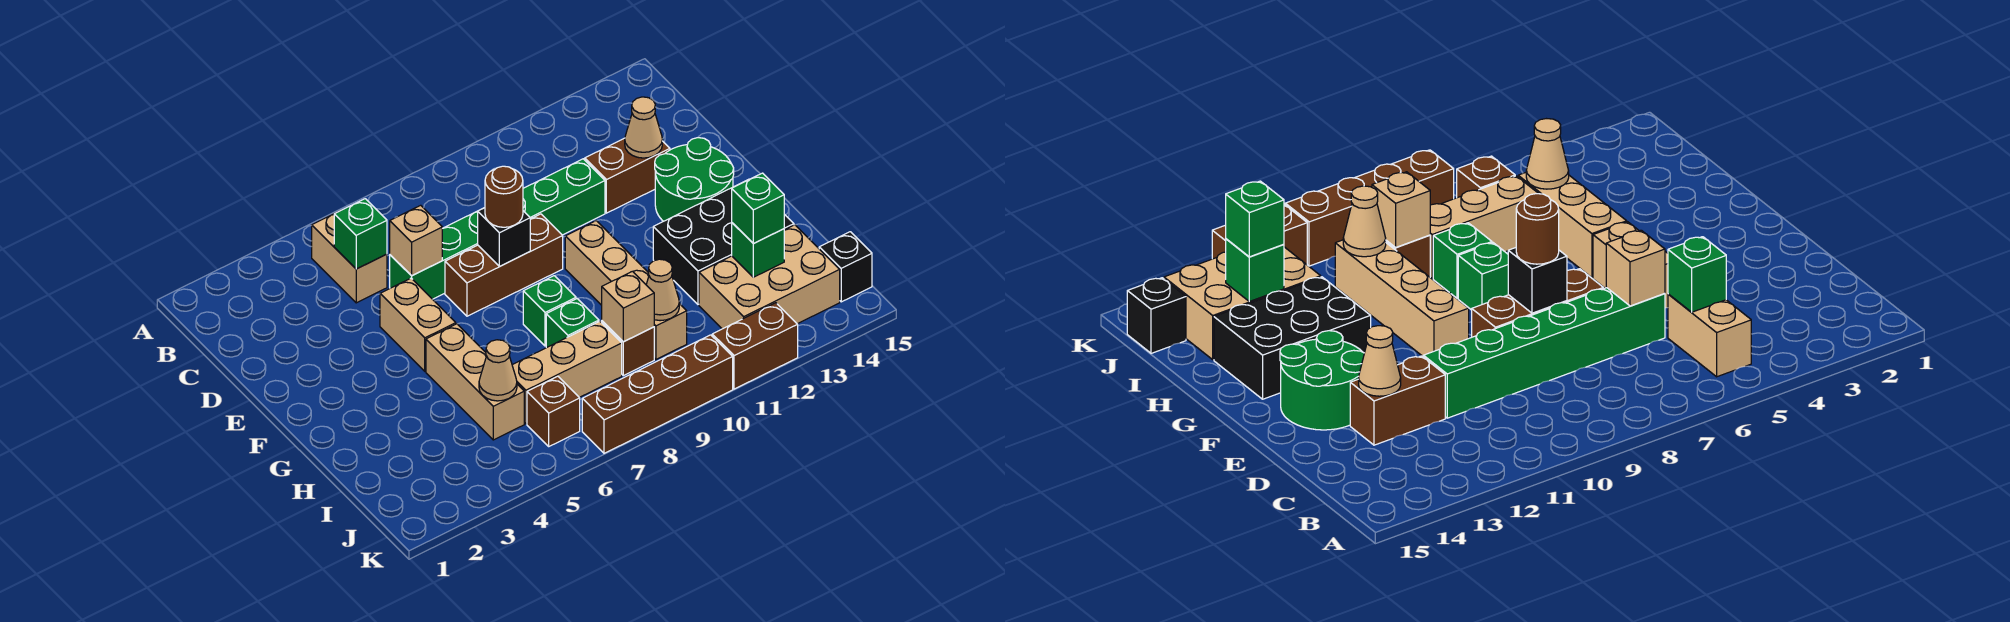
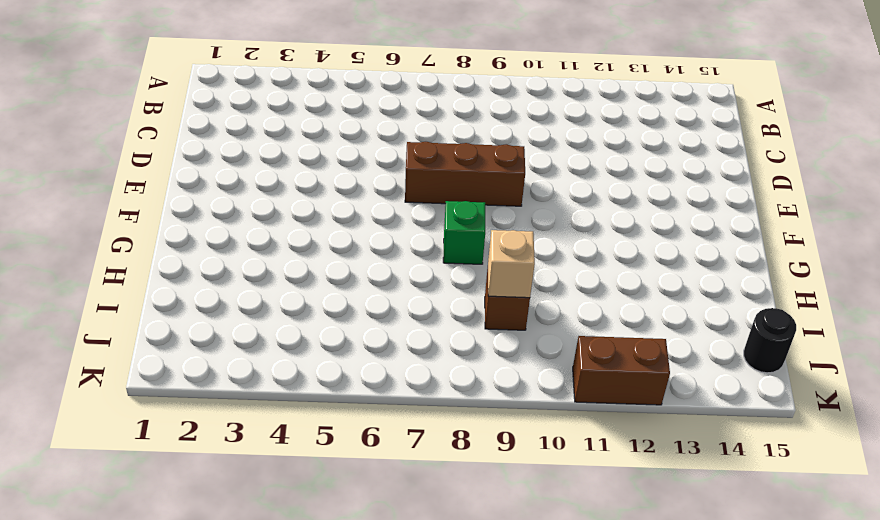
black 1x1 round brick [744,308,796,373] -> black 1x1 brick [819,232,872,302]
none -> tan 1x2 brick [312,214,387,303]
none -> green 1x6 brick [390,159,605,299]
none -> brown 1x2 brick [585,138,670,213]

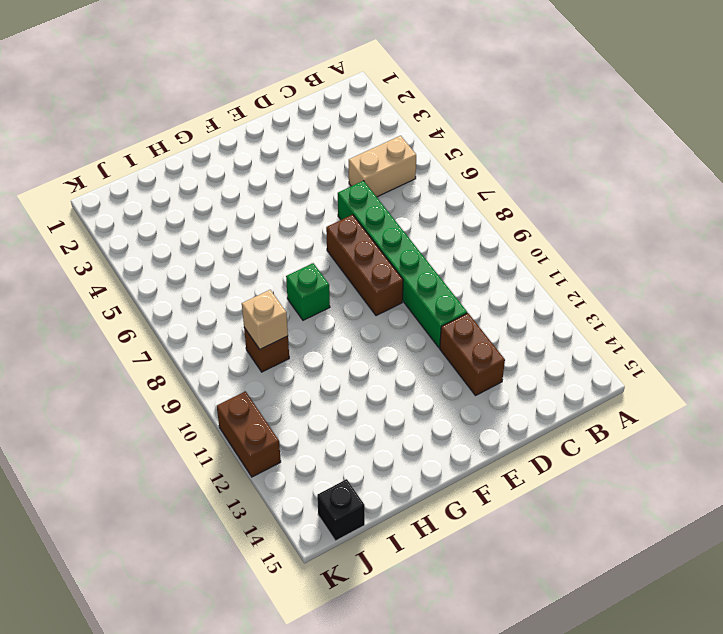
none -> tan 1x2 brick [380,278,456,371]
none -> green 2x2 round brick [655,138,734,221]
none -> tan 1x4 brick [565,221,687,359]

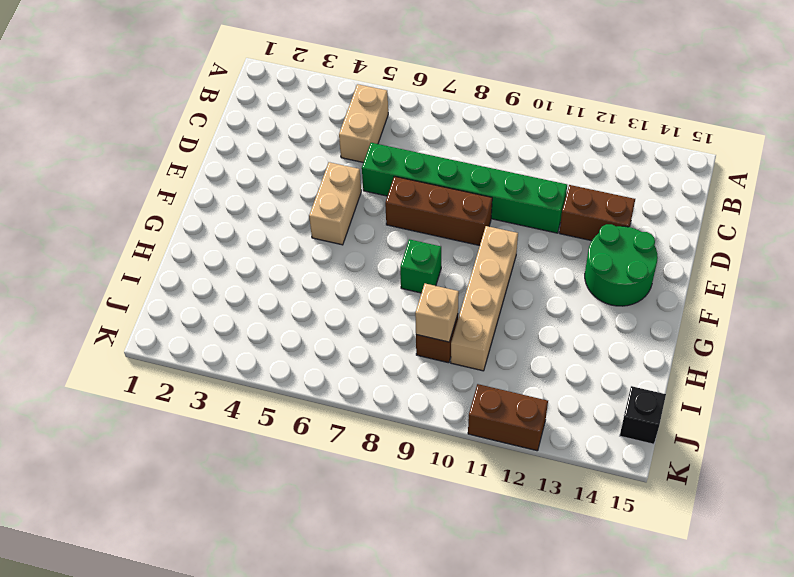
none -> tan 1x3 brick [426,324,524,440]
none -> black 2x3 brick [653,179,794,304]
none -> green 1x1 brick [546,299,599,348]

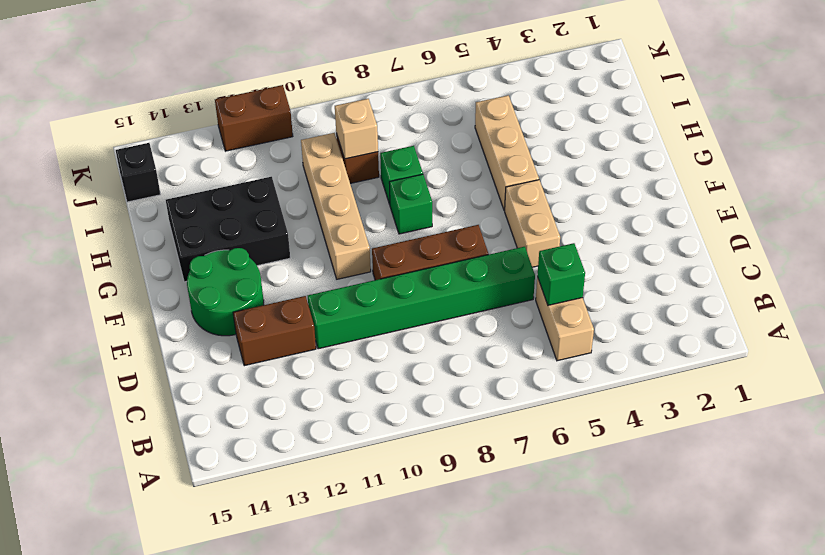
none -> tan 1x3 brick [512,321,622,424]
none -> tan 2x3 brick [699,225,840,329]
none -> brown 1x1 brick [527,376,580,446]

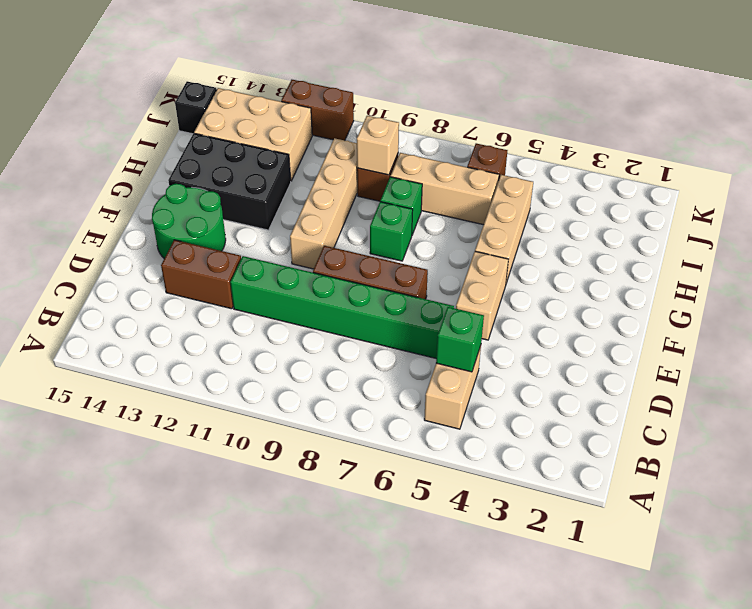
none -> brown 1x4 brick [582,335,733,453]
none -> tan 1x1 brick [390,205,442,276]
none -> tan 1x1 cone [625,97,662,158]

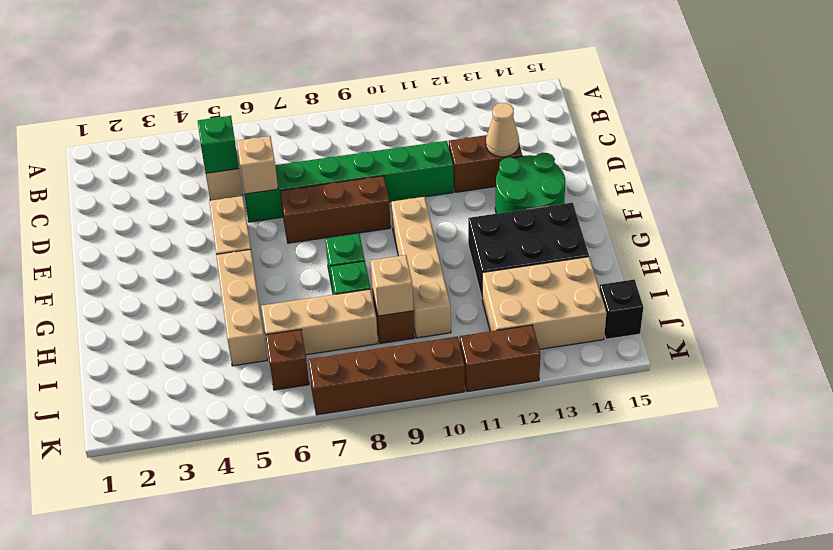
none -> black 1x1 brick [478,208,530,266]
none -> tan 1x1 cone [479,340,517,401]
none -> tan 1x1 cone [646,259,679,321]

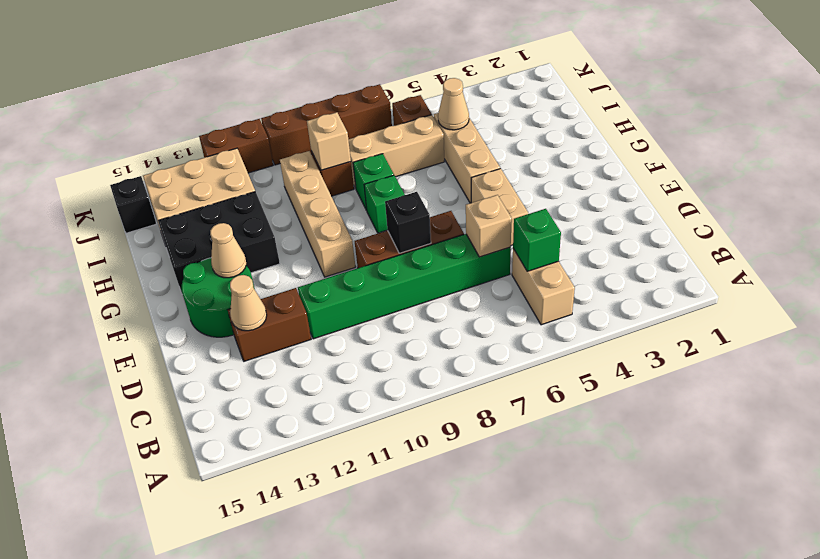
tan 1x1 cone [210,223,246,278] -> tan 1x1 cone moved to [646,259,679,321]
none -> green 1x1 brick [732,223,784,277]
none -> brown 1x1 round brick [485,166,523,227]
none -> green 1x1 brick [732,173,784,244]

